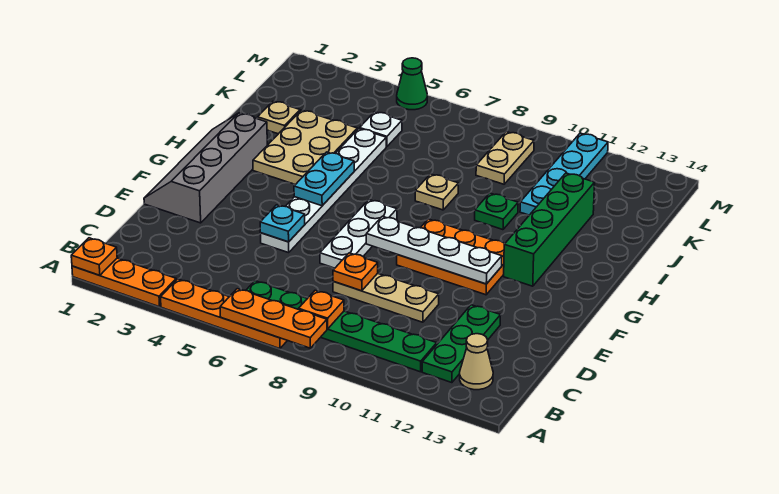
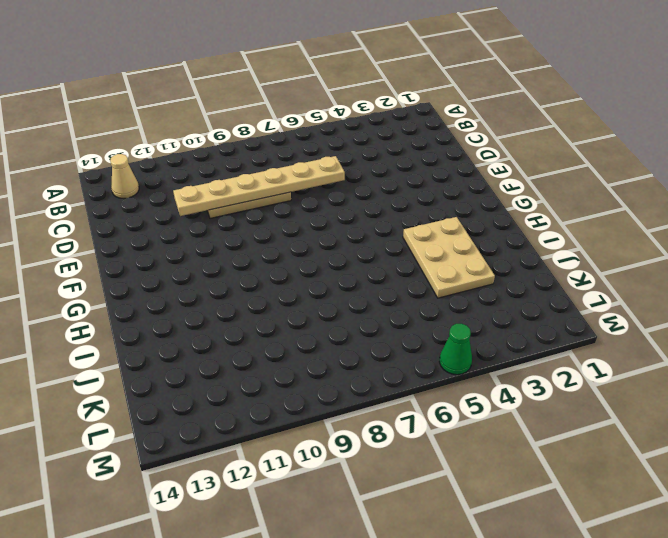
tan 1x6 plate [173,156,345,216] -> orange 1x1 plate [333,253,378,291]
none -> orange 1x3 plate [72,258,176,307]
none -> orange 1x4 plate [161,279,287,349]
none -> green 1x6 plate [246,281,437,372]

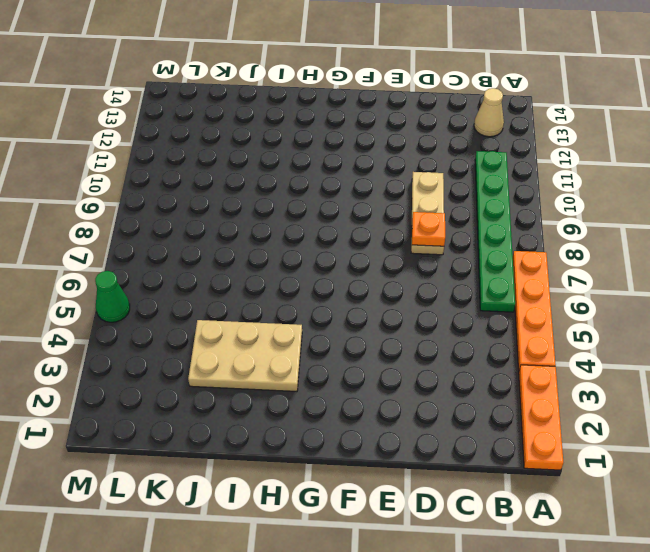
none -> green 1x3 plate [422,305,501,383]
none -> grey 2x4 slope [144,113,267,223]
none -> white 1x6 plate [260,129,386,253]

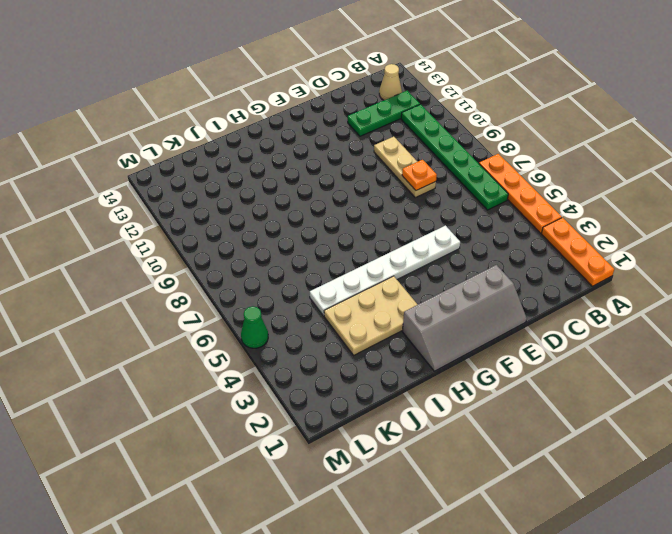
none -> white 1x3 plate [320,200,397,268]
none -> orange 2x3 plate [397,219,505,295]
none -> green 1x4 brick [504,173,595,286]

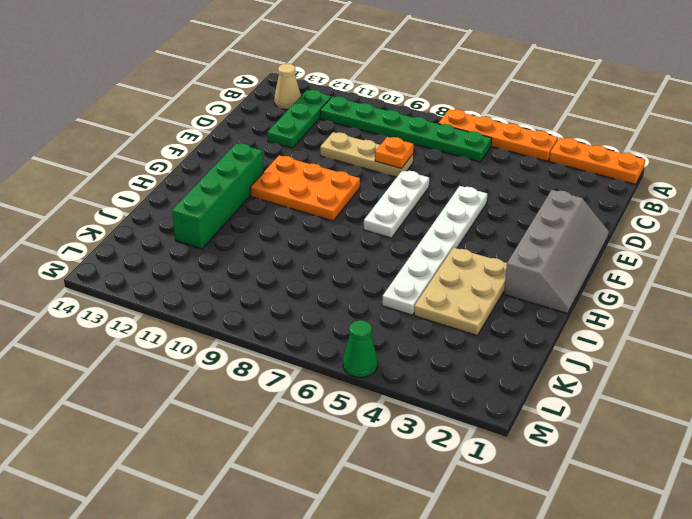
none -> tan 1x1 plate [415,174,459,210]
none -> green 1x1 plate [475,193,518,230]
none -> tan 1x1 plate [258,101,300,134]

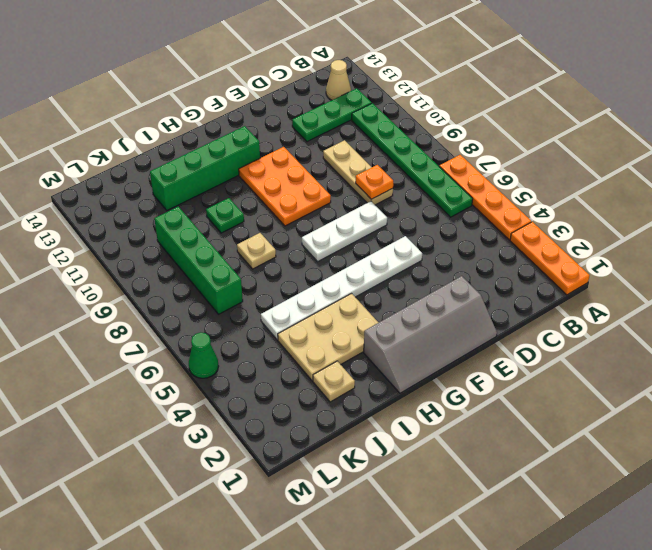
green 1x4 brick [154,207,243,314] -> tan 1x2 plate [476,132,534,184]
none -> cyan 1x4 plate [520,133,608,215]
none -> white 1x1 plate [360,112,402,147]
none -> orange 1x1 plate [71,238,117,275]

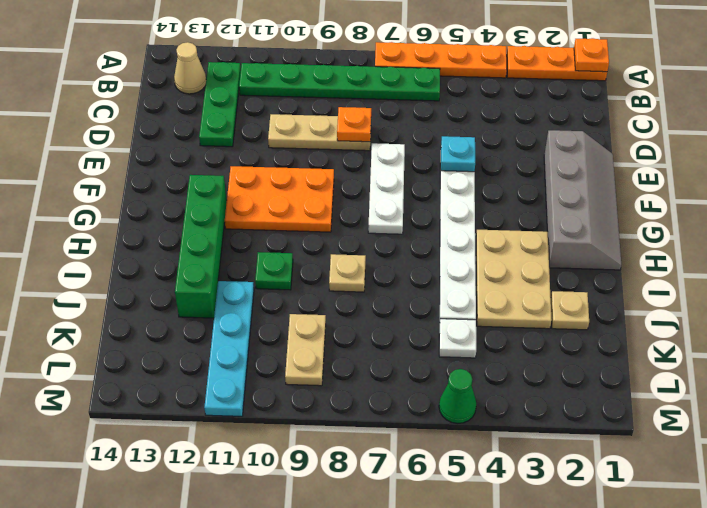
none -> orange 1x3 plate [220,289,327,348]
none -> orange 1x1 plate [299,290,344,329]
none -> white 1x4 plate [366,216,502,284]

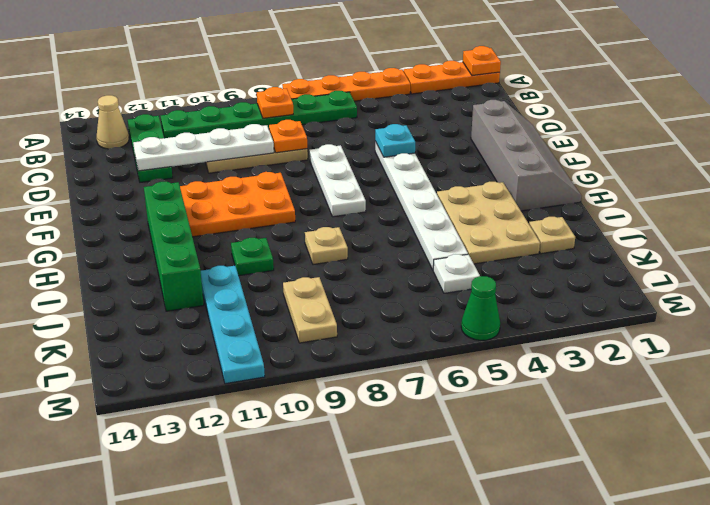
white 1x4 plate [133,124,274,171] -> white 1x4 plate moved to [366,216,502,284]
none -> orange 1x3 plate [220,289,327,348]
none -> cyan 1x2 plate [294,152,354,206]

